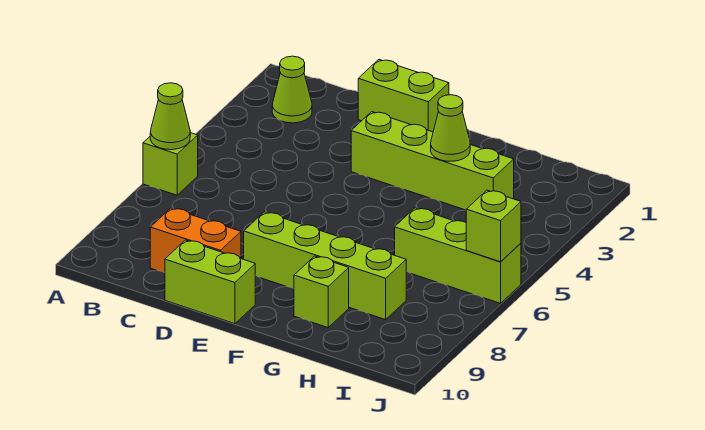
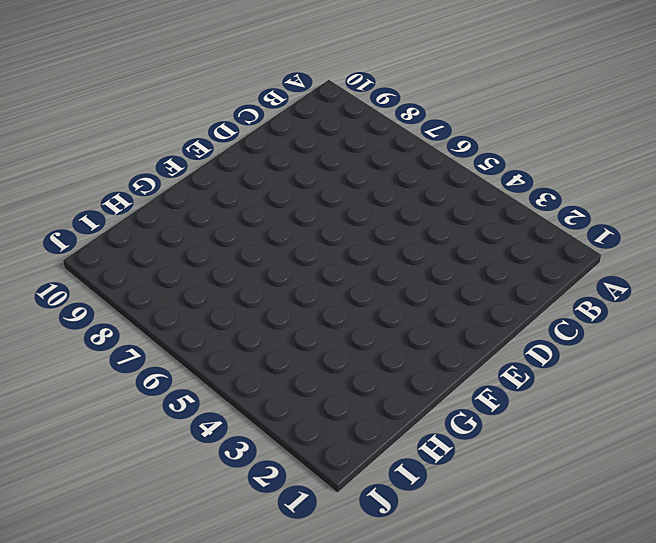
none -> lime 1x1 brick [143,133,198,195]
none -> lime 1x1 cone [272,56,312,123]
none -> orange 1x2 brick [150,208,241,273]

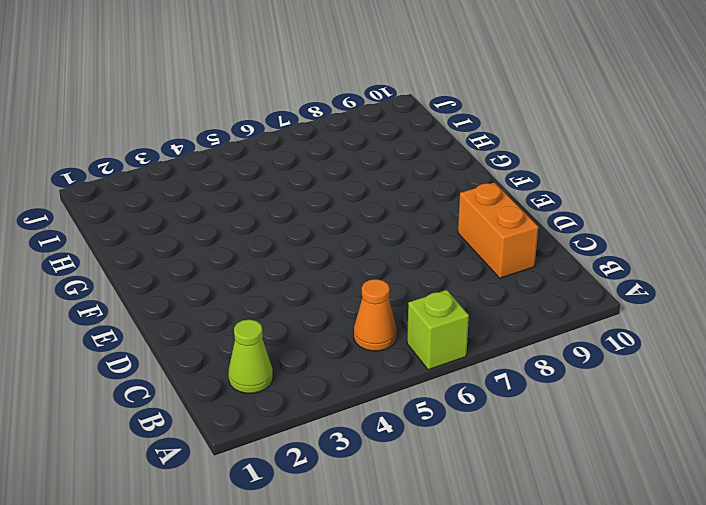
orange 1x1 cone [354,279,397,351] -> none
none -> lime 1x2 brick [358,60,449,132]
none -> lime 1x2 brick [165,240,255,324]
none -> lime 1x4 brick [351,112,514,210]

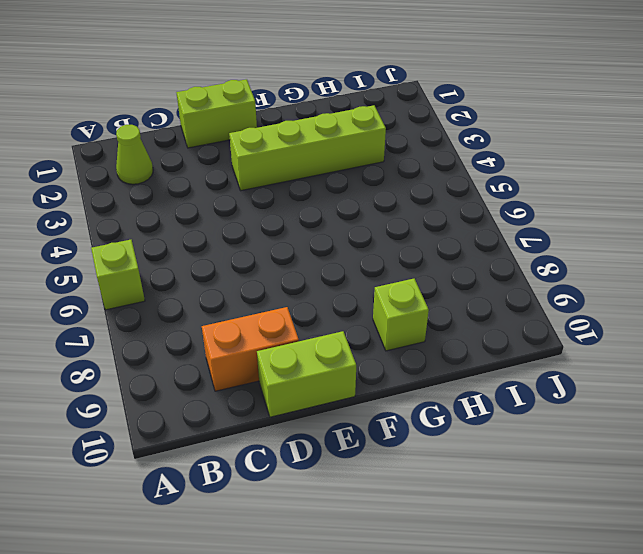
none -> lime 1x4 brick [244,212,406,320]
none -> lime 1x3 brick [395,208,521,303]
none -> lime 1x1 cone [150,83,190,150]

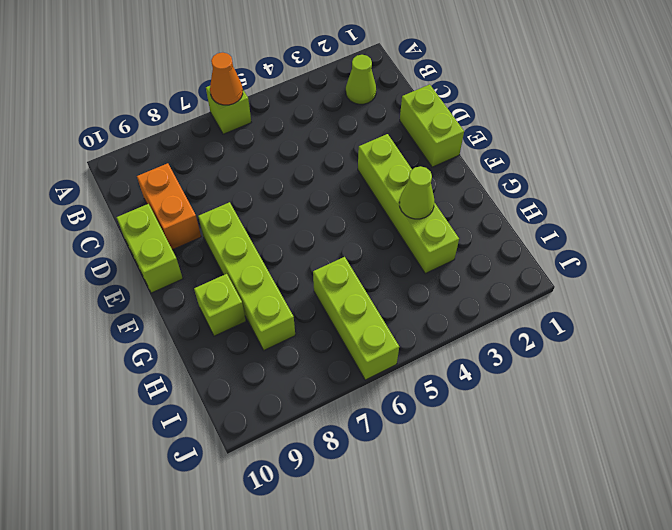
orange 1x1 cone [210,53,243,105] -> lime 1x1 cone [150,83,190,150]
none -> lime 1x1 brick [466,190,521,262]

